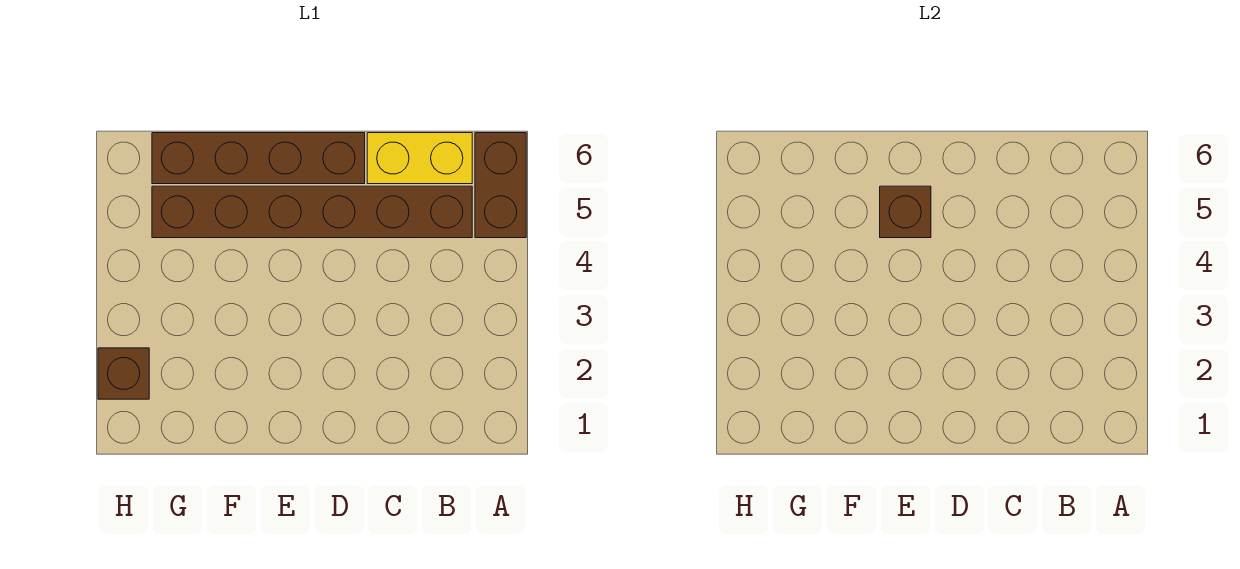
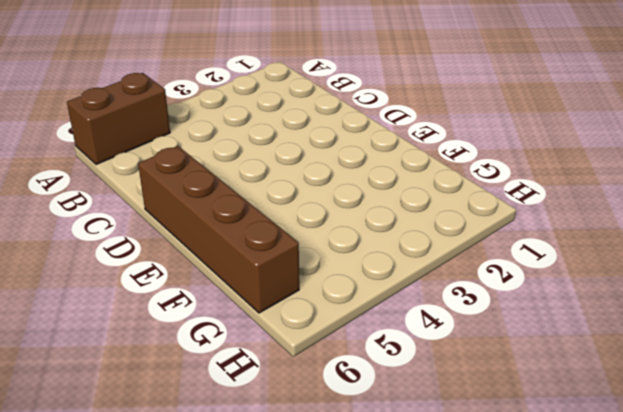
none -> brown 1x6 brick [152,186,472,238]
none -> yellow 1x2 brick [367,133,472,184]

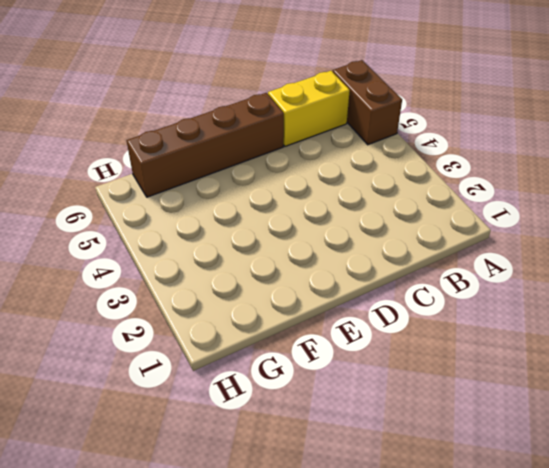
none -> brown 1x6 brick [152,186,472,238]
none -> brown 1x1 brick [98,348,149,399]

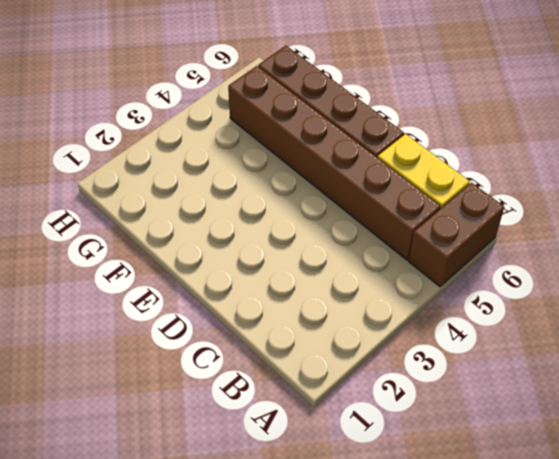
none -> brown 1x1 brick [98,348,149,399]
none -> brown 1x1 brick [880,186,931,238]

